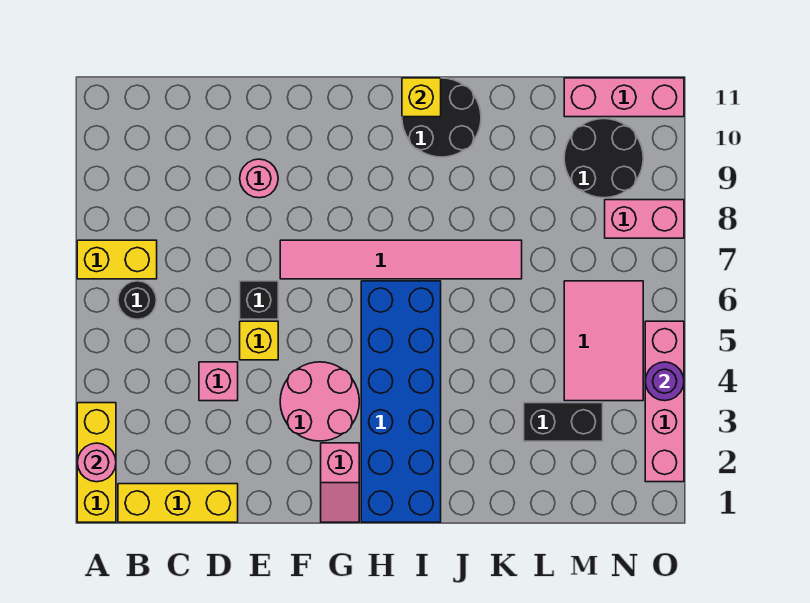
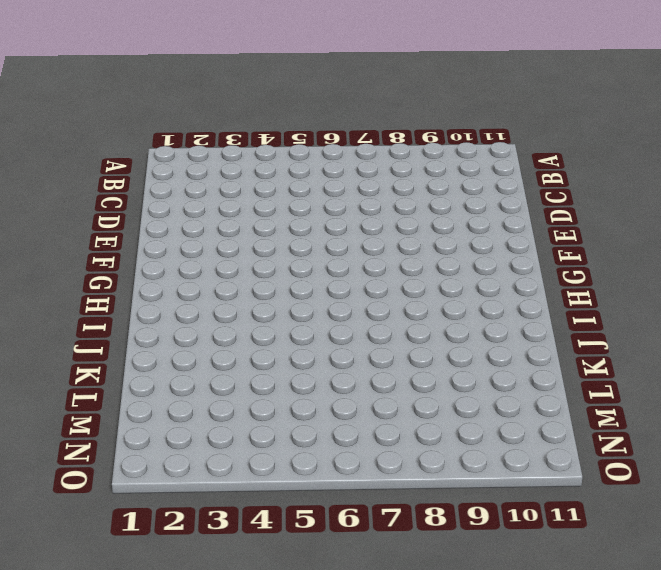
none -> yellow 1x3 brick [77,403,116,522]
none -> yellow 1x2 brick [77,240,157,279]
none -> yellow 1x3 brick [118,484,238,522]

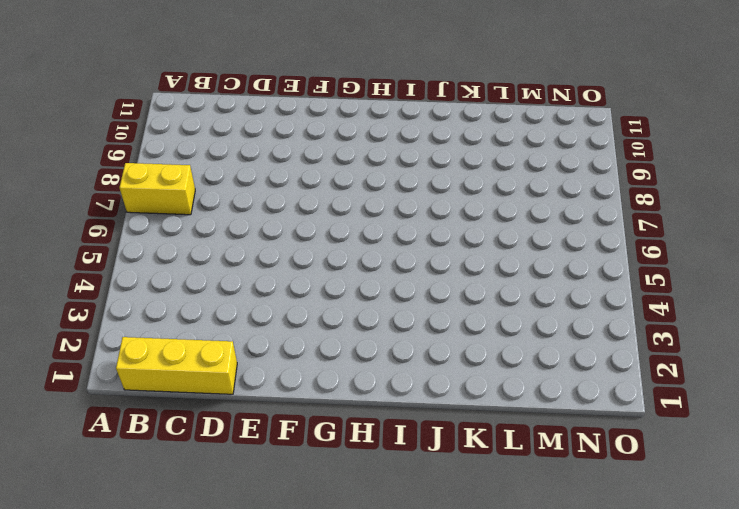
none -> yellow 1x3 brick [77,403,116,522]
none -> black 1x1 round brick [118,281,157,319]
none -> pink 1x1 brick [199,362,238,401]

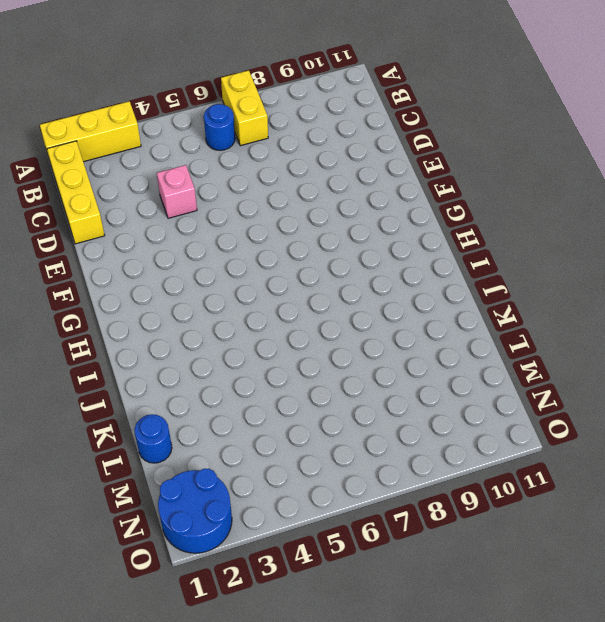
blue 1x1 round brick [204,104,235,151] -> black 1x1 round brick [118,281,157,319]
blue 1x1 round brick [135,414,172,463] -> none
blue 2x2 round brick [158,469,232,553] -> pink 1x4 brick [645,321,684,482]
none -> yellow 1x1 brick [240,321,278,360]
none -> black 1x1 brick [240,281,278,319]
none -> pink 1x1 round brick [240,159,278,198]

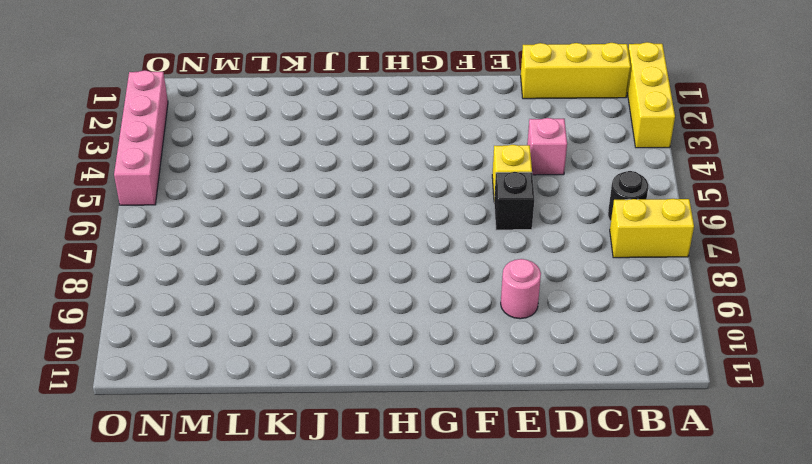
none -> pink 2x2 round brick [280,362,359,441]
none -> pink 1x6 tile [280,240,522,279]
none -> pink 1x2 slope [321,443,359,522]

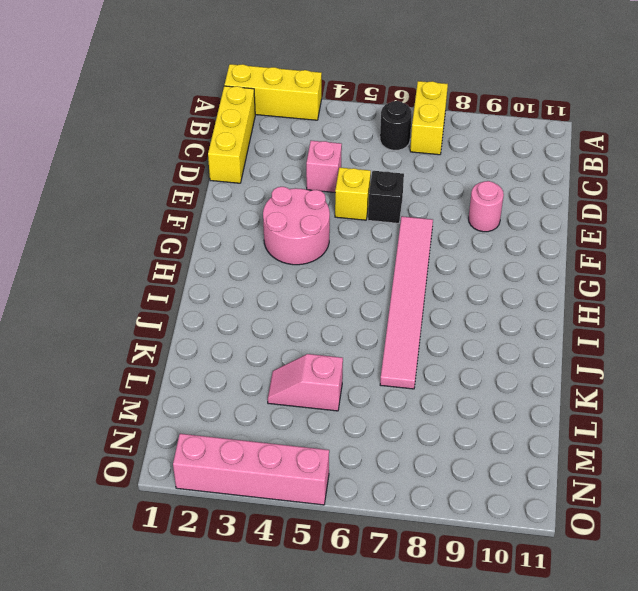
pink 1x2 slope [268,354,343,411] -> pink 1x2 slope moved to [321,443,359,522]
none -> blue 2x6 brick [361,281,441,522]
none -> black 2x2 round brick [402,78,481,157]
none -> black 1x2 brick [524,403,603,441]

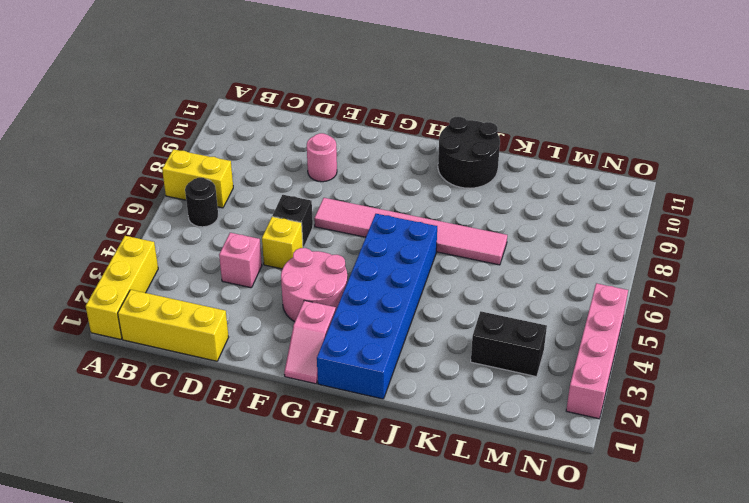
none -> pink 2x3 tile [564,281,643,401]
none -> black 2x2 round brick [564,119,643,198]
none -> pink 1x3 brick [564,78,684,117]

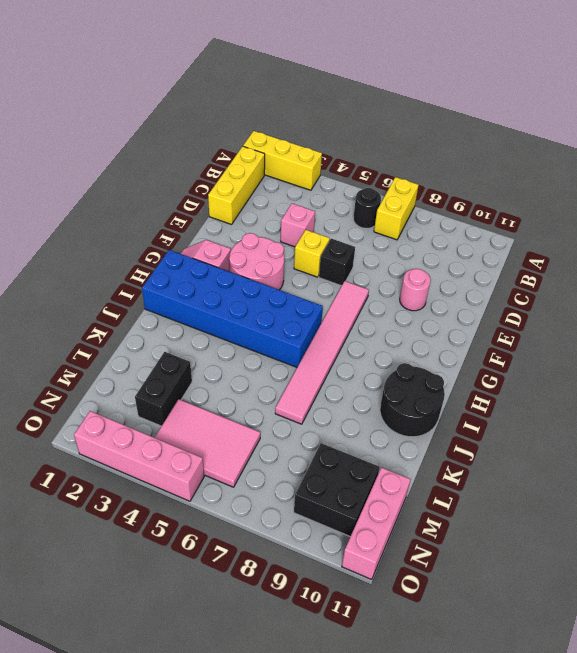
black 2x2 brick [294,443,380,537] -> black 2x2 round brick [564,119,643,198]
none -> pink 1x2 brick [605,200,684,238]
none -> pink 1x1 round brick [77,443,116,482]
none -> yellow 1x1 brick [402,78,441,117]

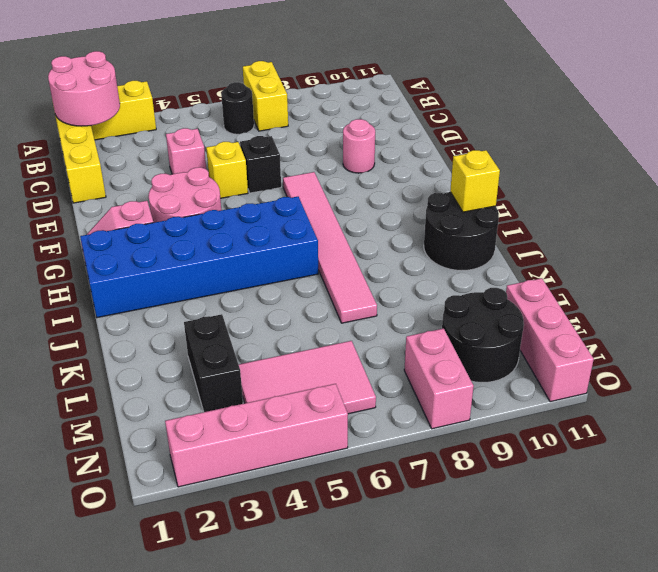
pink 2x2 round brick [48,51,120,126] -> pink 1x1 round brick [77,443,116,482]
none -> purple 1x1 round brick [645,362,684,401]

